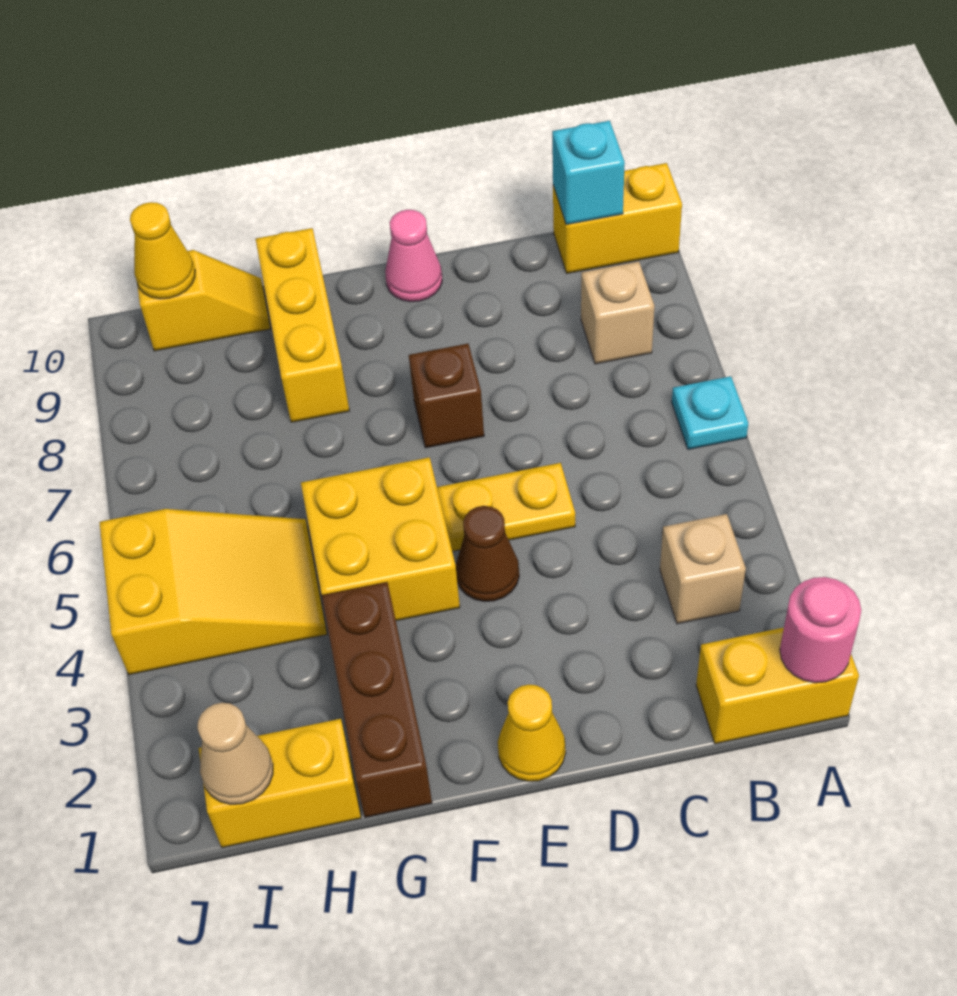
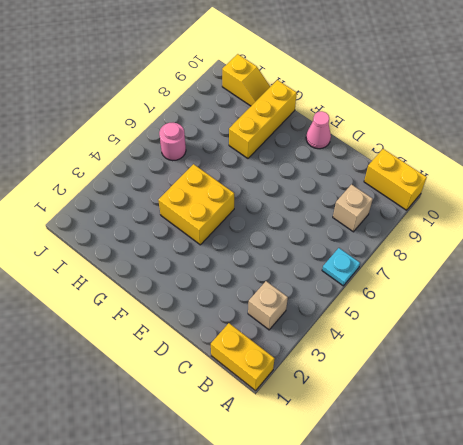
pink 1x1 round brick [159,123,186,161] -> pink 1x1 round brick moved to [780,577,861,683]
none -> yellow 1x2 plate [437,463,575,551]
none -> yellow 1x1 cone [498,685,566,781]
none -> brown 1x1 cone [456,506,519,601]

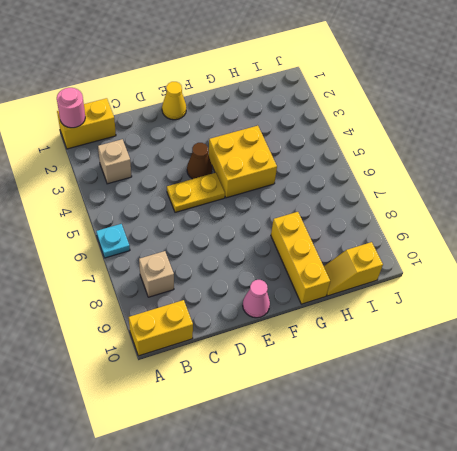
none -> brown 1x1 brick [409,344,484,448]
none -> brown 1x3 brick [322,582,432,817]
none -> yellow 1x2 brick [199,719,361,848]

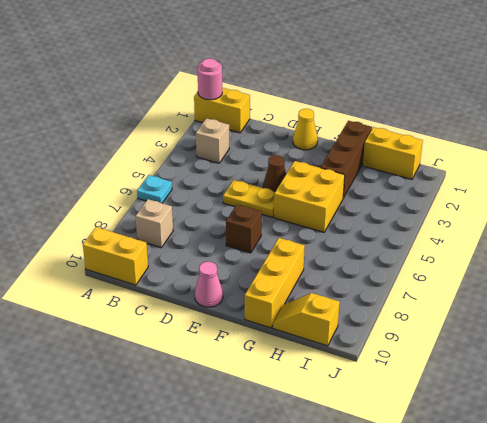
none -> yellow 2x3 slope [99,509,327,675]
none -> cyan 1x1 brick [552,121,625,225]
none -> tan 1x1 cone [198,703,273,804]

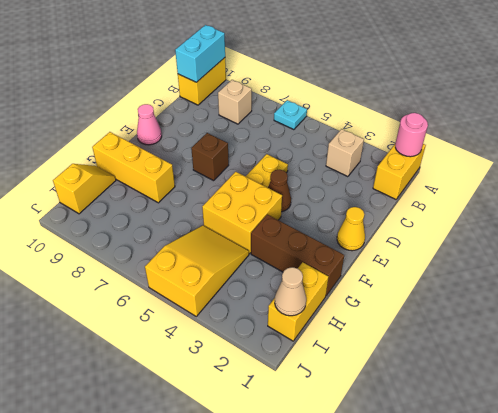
cyan 1x2 brick [175,25,225,82] -> cyan 1x1 brick [552,121,625,225]
none -> yellow 1x1 cone [130,202,195,299]

